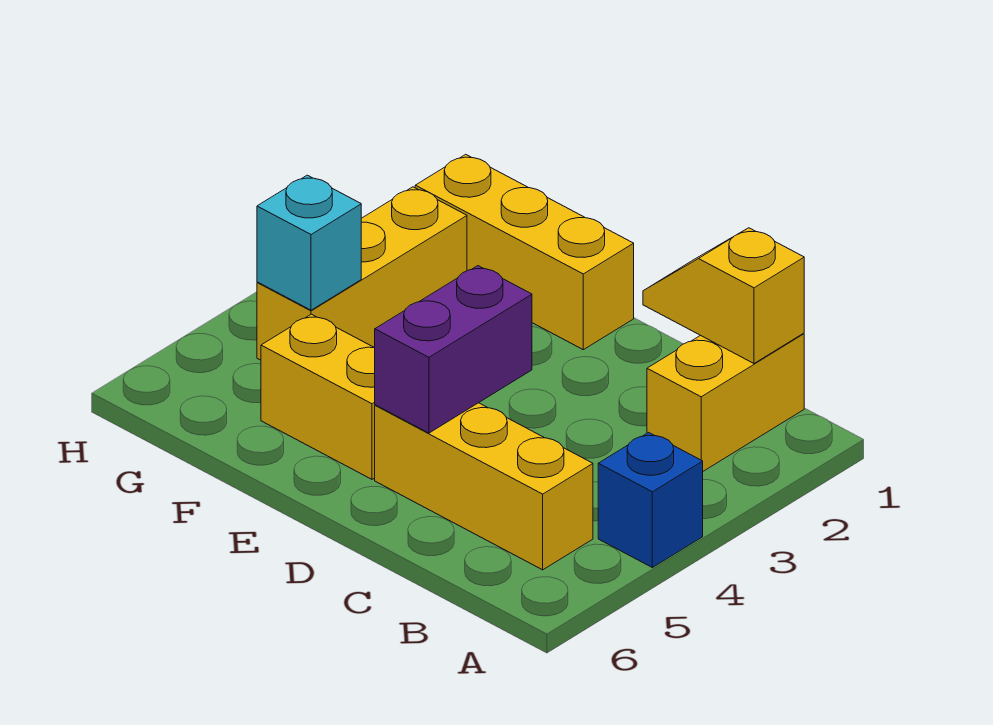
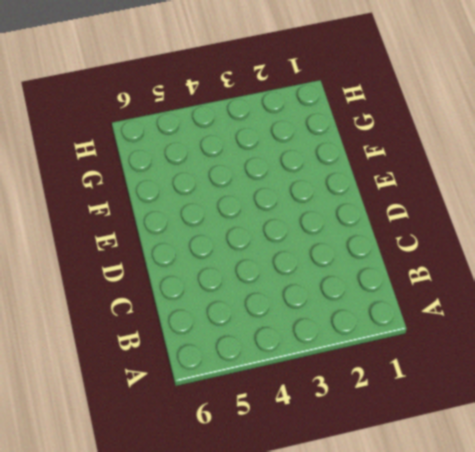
none -> blue 1x1 brick [598,433,703,567]
none -> yellow 1x2 brick [647,333,804,471]

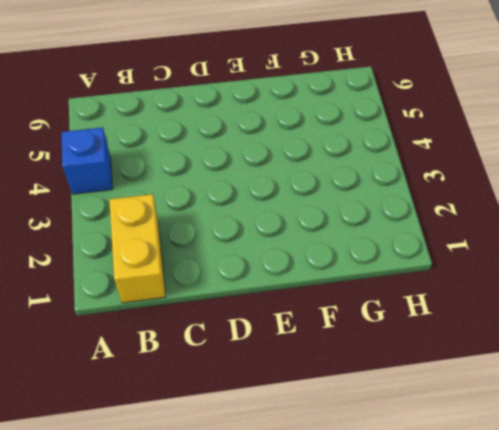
none -> yellow 1x3 brick [375,403,593,570]
none -> yellow 1x3 brick [415,154,634,350]

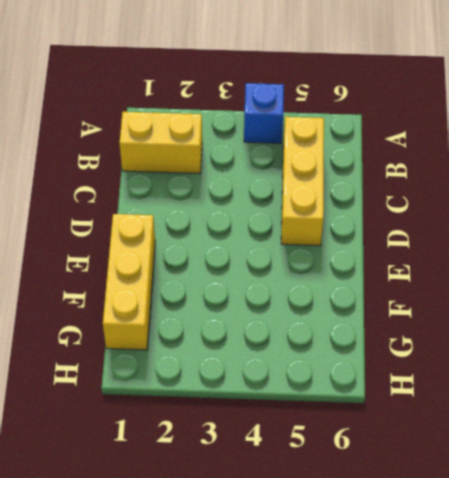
none -> yellow 1x2 brick [261,314,375,479]
none -> yellow 1x3 brick [257,187,467,360]

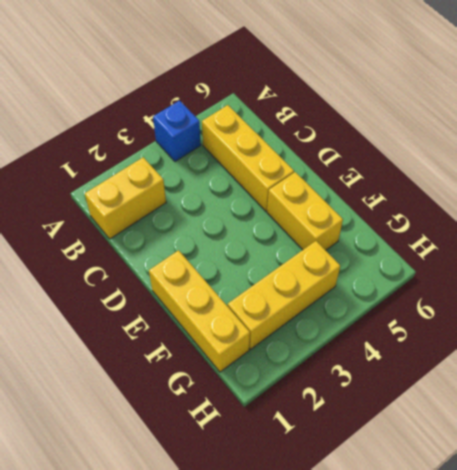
none -> yellow 1x2 slope [643,228,804,363]
none -> purple 1x2 brick [375,266,532,433]

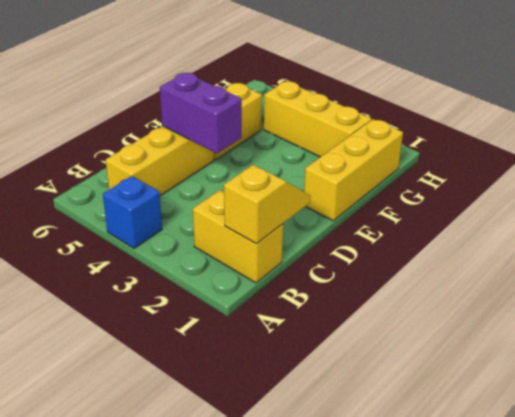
none -> cyan 1x1 brick [257,175,361,310]

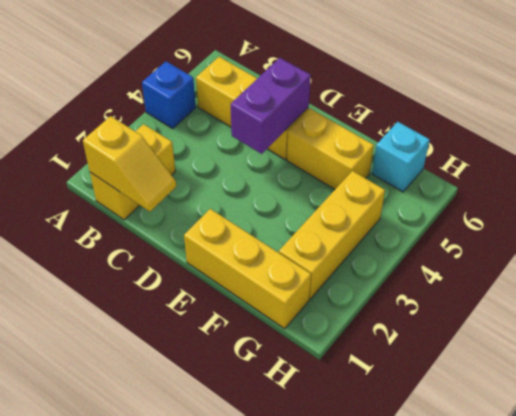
cyan 1x1 brick [372,122,430,192] -> cyan 1x1 brick moved to [257,175,361,310]

